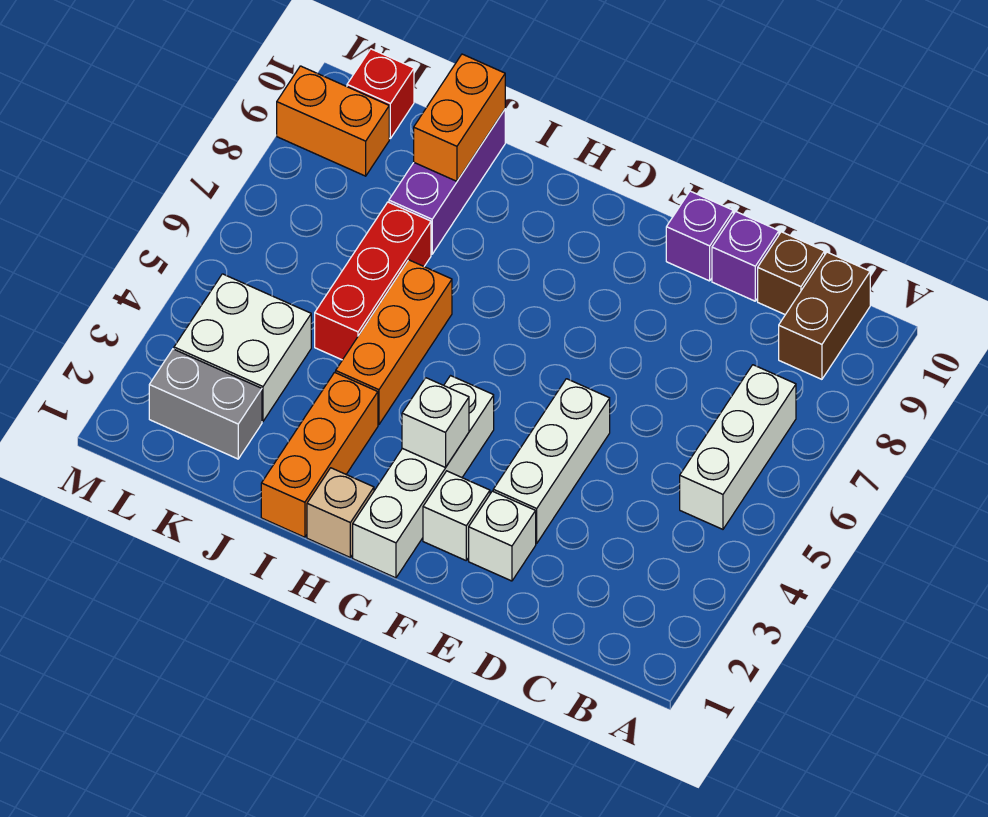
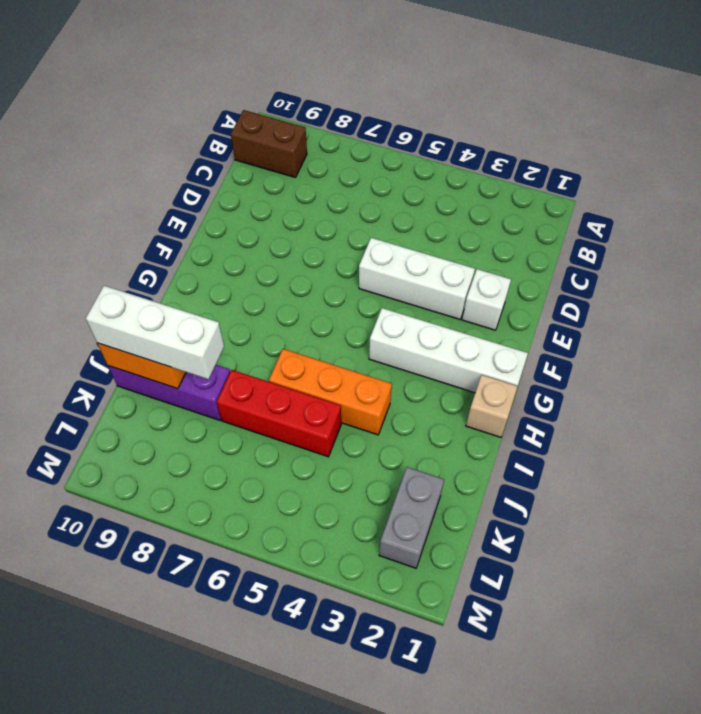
white 1x3 brick [86,286,224,379] -> white 1x3 brick moved to [680,365,796,529]
none -> brown 1x1 brick [758,232,825,315]
none -> purple 1x1 brick [712,212,779,301]
none -> purple 1x1 brick [666,191,733,281]

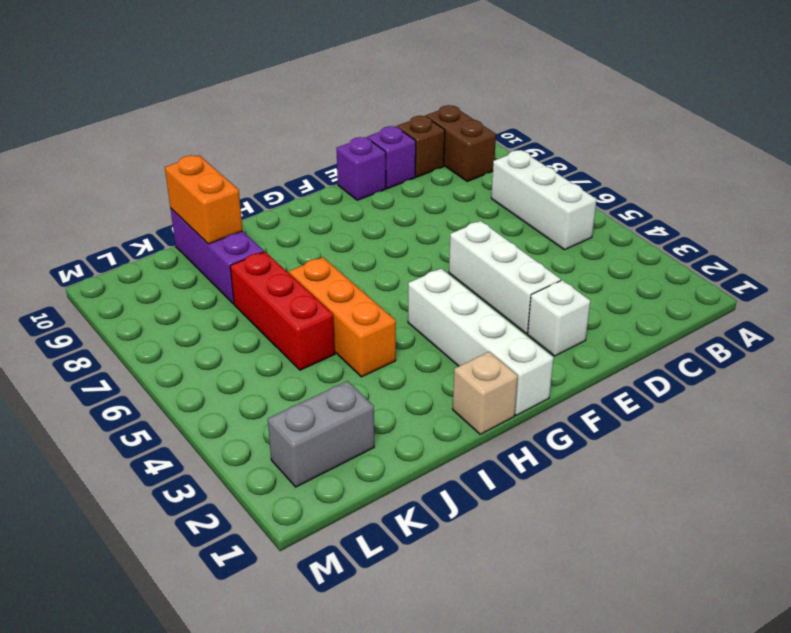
none -> white 1x1 brick [423,471,490,560]
none -> orange 1x3 brick [261,372,378,537]
none -> white 2x2 brick [174,274,311,421]

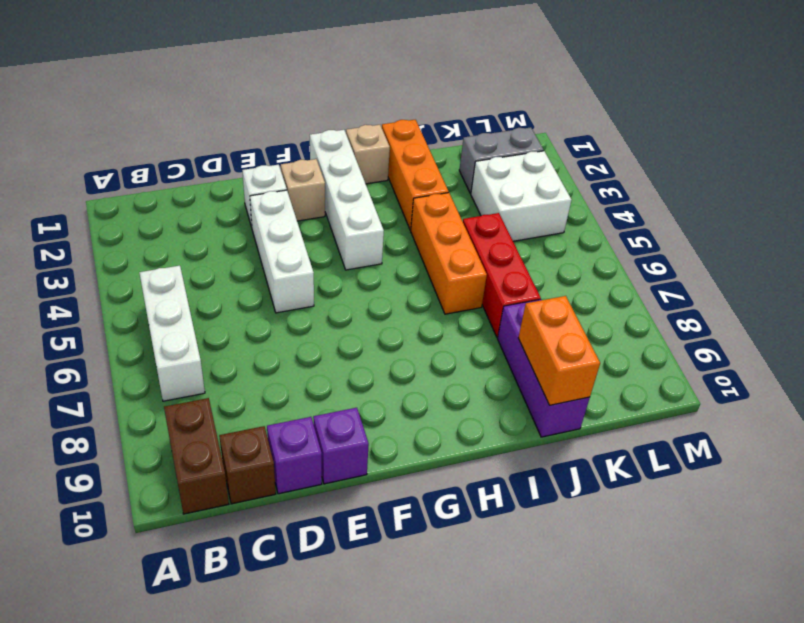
tan 1x1 brick [281,159,325,221] -> white 1x1 brick [423,471,490,560]
none -> orange 1x2 brick [277,66,389,176]
none -> red 1x1 brick [347,49,414,138]
none -> white 1x1 brick [402,378,469,467]

